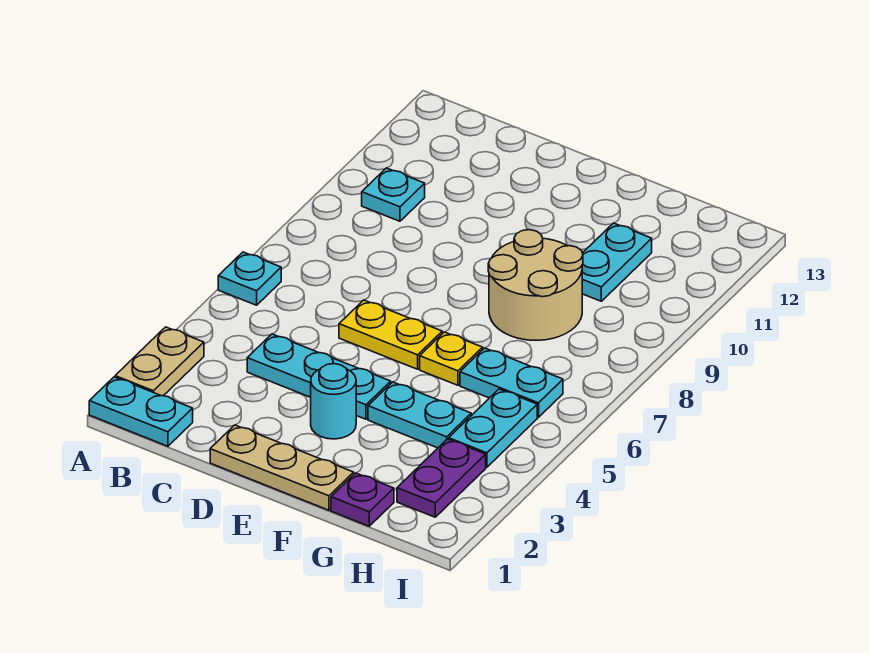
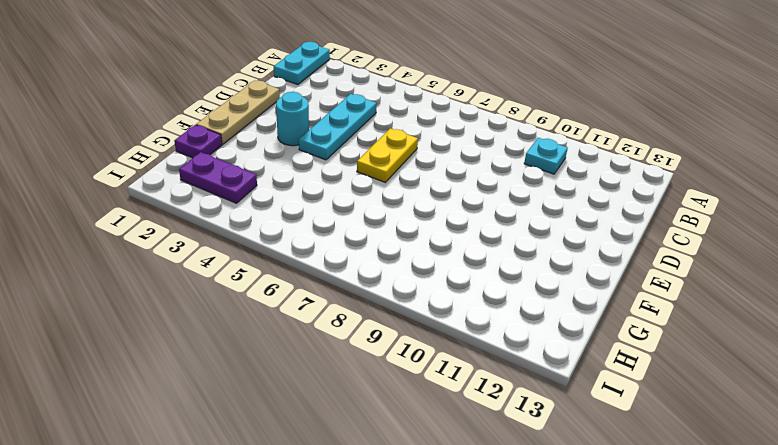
none -> tan 1x2 plate [115,327,204,396]
none -> cyan 1x1 plate [218,252,281,305]
none -> cyan 1x2 plate [368,382,471,448]

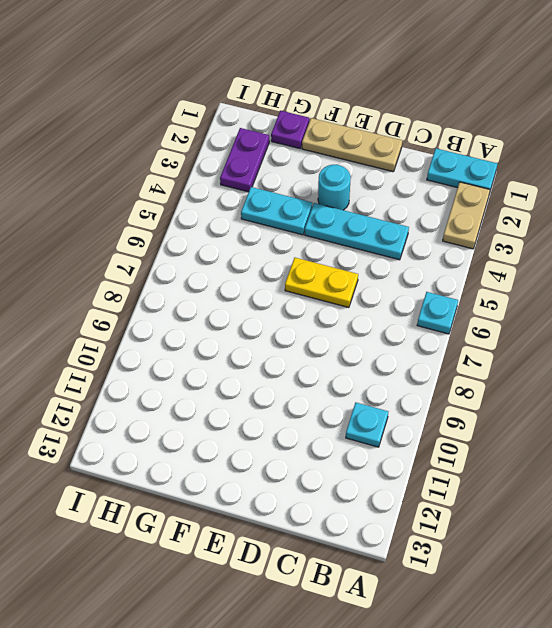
none -> yellow 1x1 plate [420,332,483,385]
none -> tan 2x2 round brick [488,230,583,340]
none -> cyan 1x2 plate [460,348,563,417]

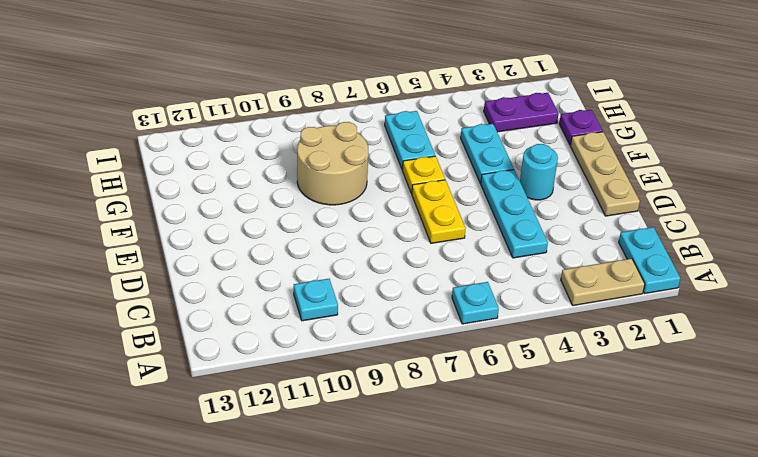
none -> cyan 1x2 plate [582,223,652,301]
none -> cyan 1x2 plate [449,389,537,467]

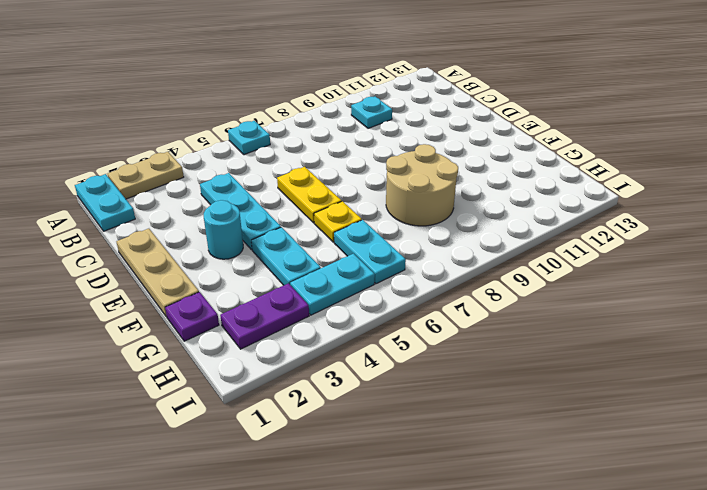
none -> cyan 1x2 plate [582,223,652,301]

